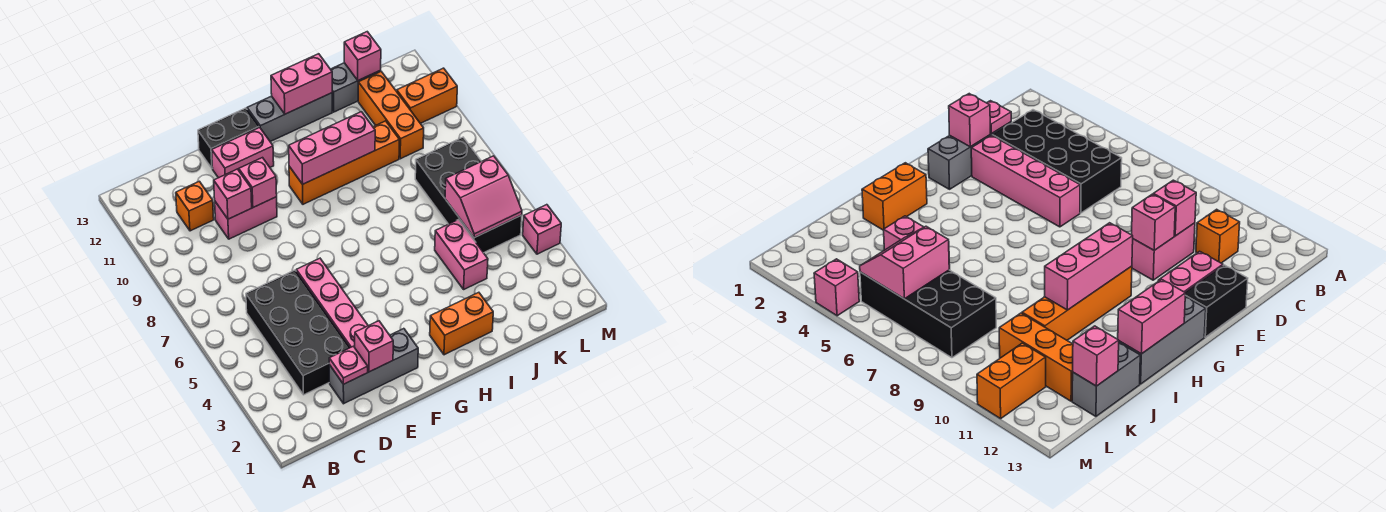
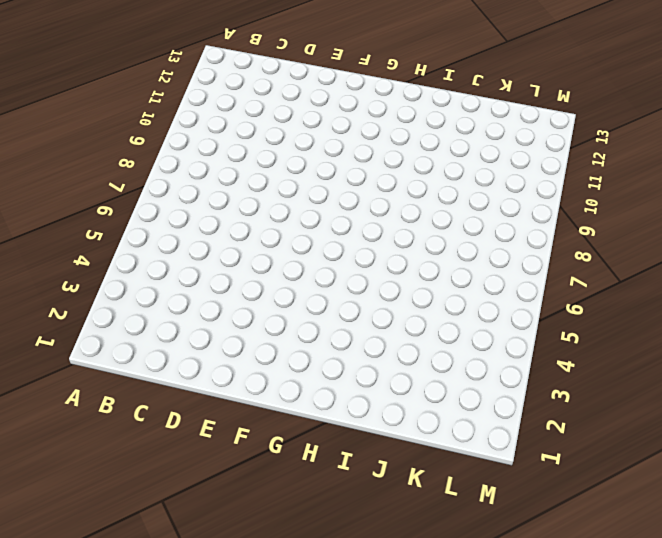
none -> black 2x4 brick [246,270,350,395]
none -> orange 1x1 brick [176,181,214,231]
none -> grey 1x3 brick [329,329,418,404]

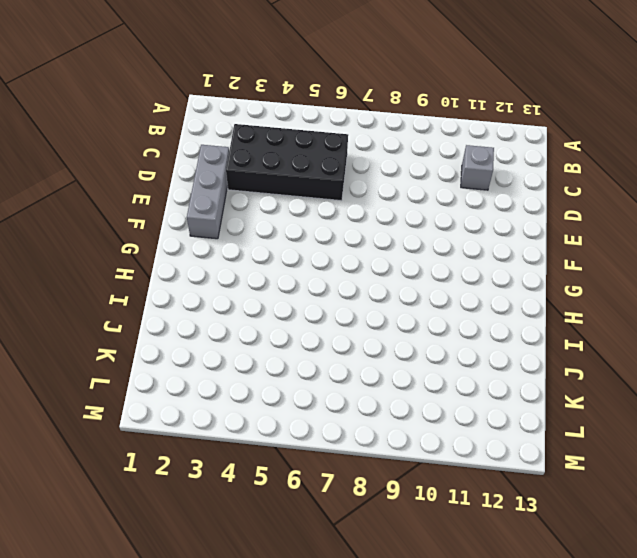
grey 1x1 brick [461,145,494,190] -> orange 1x1 brick [176,181,214,231]
none -> pink 1x2 brick [215,197,277,239]
none -> pink 1x4 brick [296,258,368,348]
none -> pink 1x2 brick [212,127,274,178]

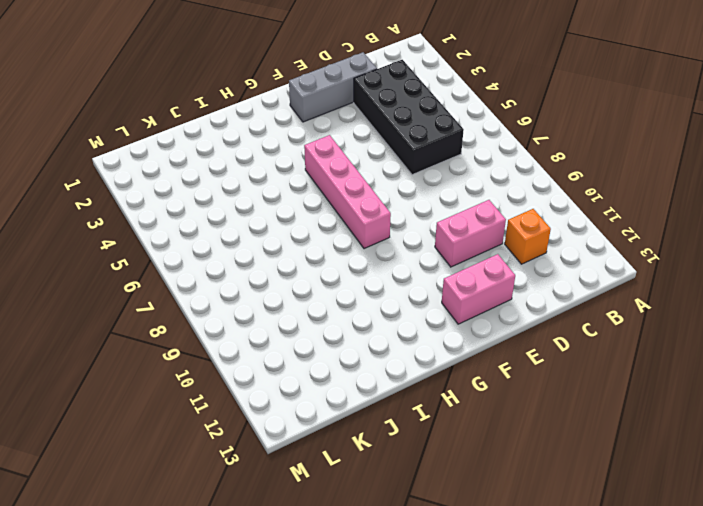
pink 1x4 brick [304,135,391,249] -> pink 1x4 brick moved to [296,258,368,348]
none -> black 1x2 brick [198,108,259,168]
none -> orange 1x4 brick [289,121,399,204]
none -> grey 1x3 brick [247,93,332,142]

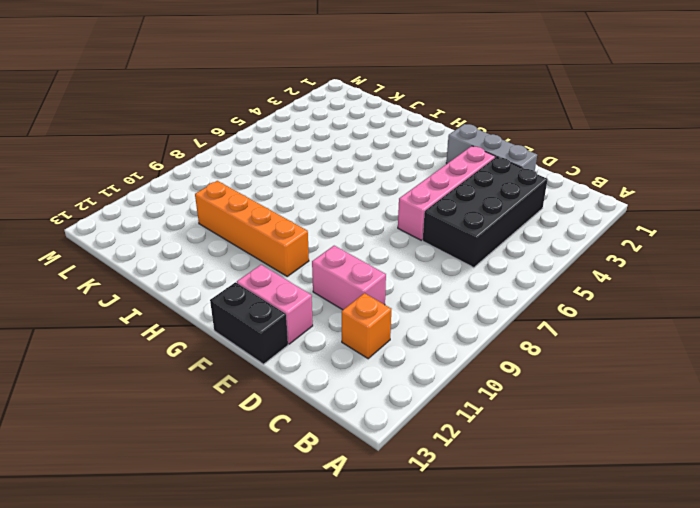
none -> grey 1x3 brick [247,93,332,142]
none -> orange 1x2 brick [430,292,493,355]
none -> pink 1x2 brick [435,220,488,289]

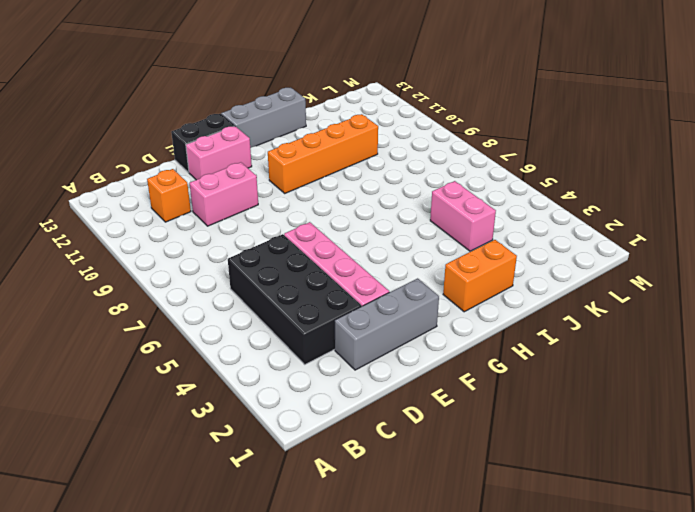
none -> grey 1x2 brick [331,63,381,112]
none -> black 2x4 brick [415,137,522,253]
none -> orange 1x3 brick [358,72,424,159]

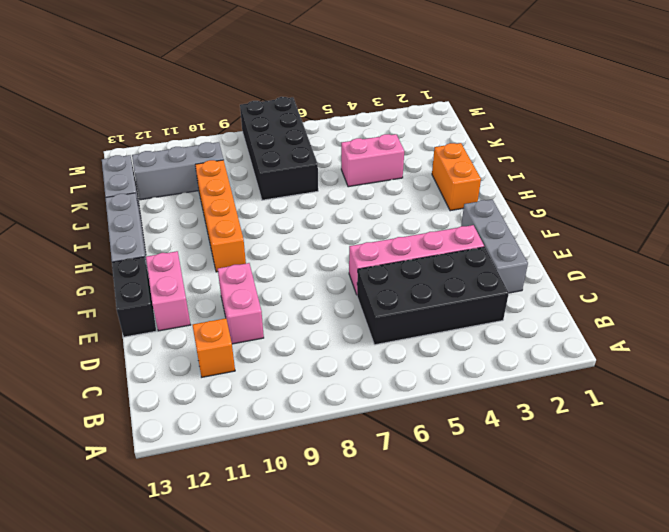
black 2x4 brick [240,97,318,200] -> black 2x4 brick turned to [415,137,522,253]
grey 1x3 brick [132,142,224,200] -> orange 1x3 brick [358,72,424,159]
none -> orange 1x2 brick [397,68,457,123]
none -> pink 1x1 brick [523,205,561,254]
none -> pink 1x1 plate [329,346,368,384]

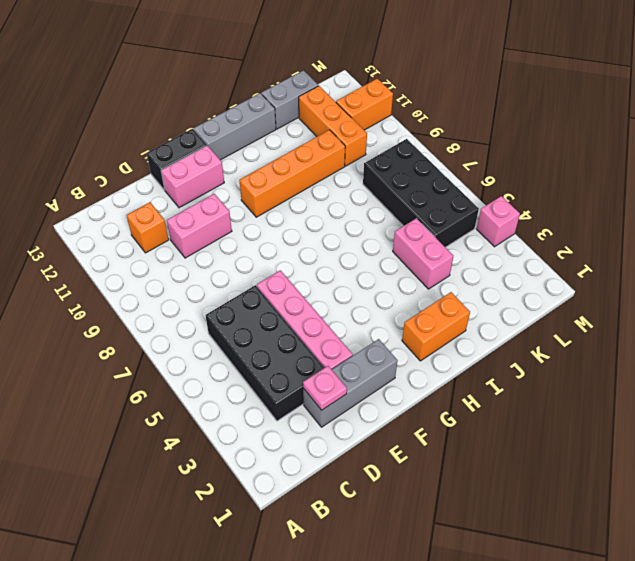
none -> pink 1x1 brick [214,169,252,219]
none -> pink 1x1 brick [355,321,393,372]
none -> pink 1x1 brick [239,158,277,207]

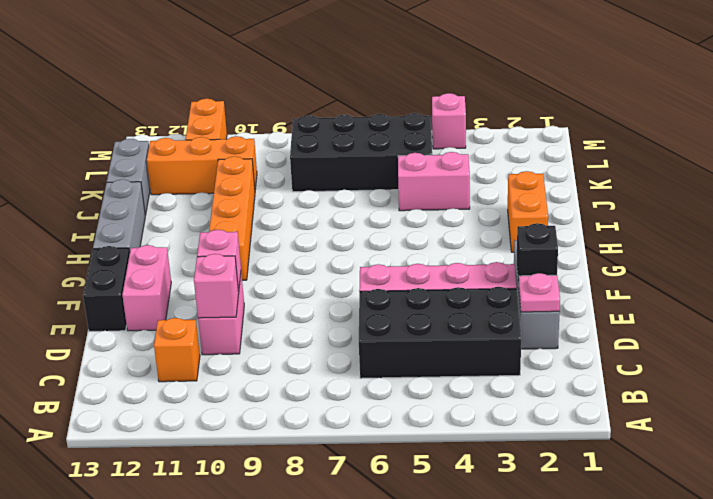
black 1x1 brick [517,223,558,285] -> pink 1x1 brick [355,321,393,372]
none -> pink 1x3 brick [289,112,375,184]
none -> pink 1x2 brick [271,54,332,114]
none -> pink 2x2 slope [445,156,522,238]

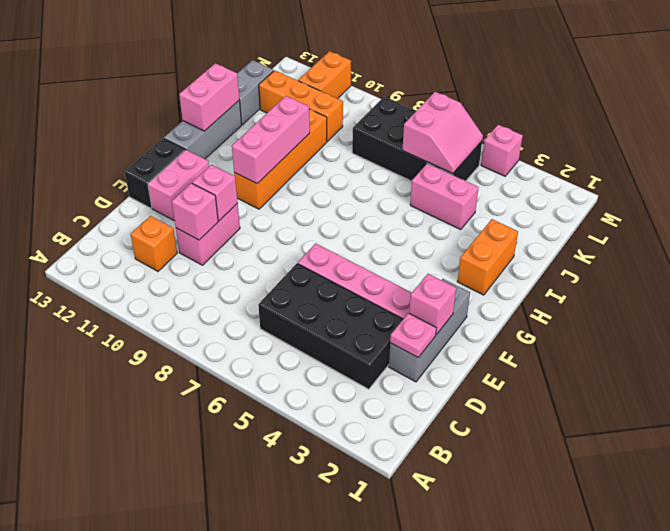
none -> pink 1x1 brick [344,32,381,80]

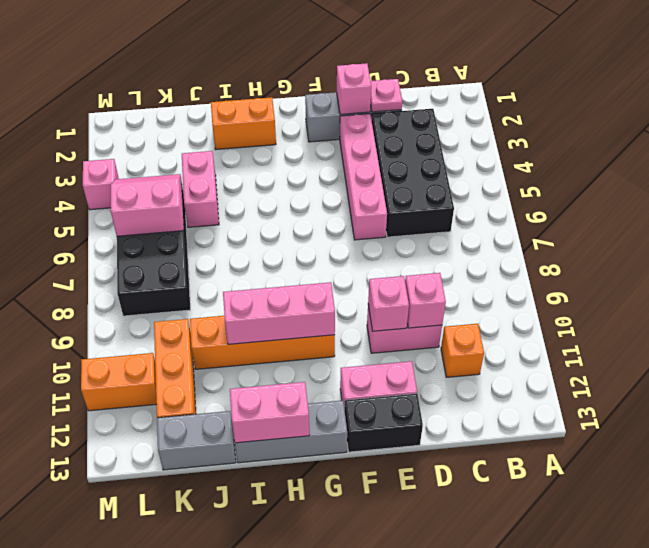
none -> pink 1x1 brick [344,32,381,80]

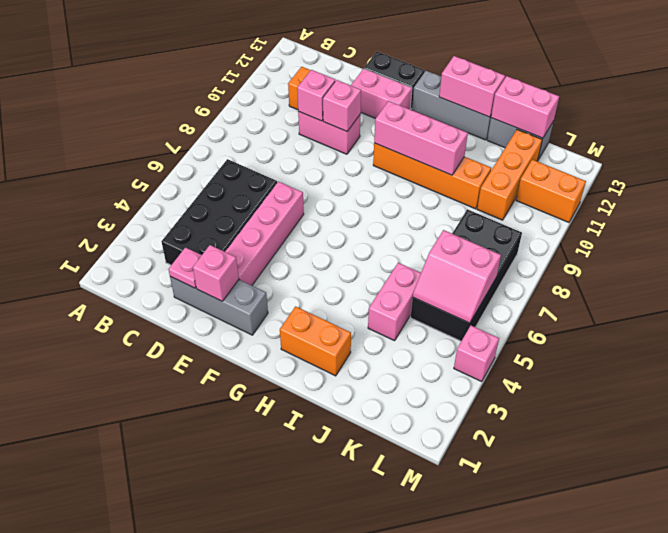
pink 1x2 brick [491,76,559,138] -> pink 1x1 brick [344,32,381,80]

